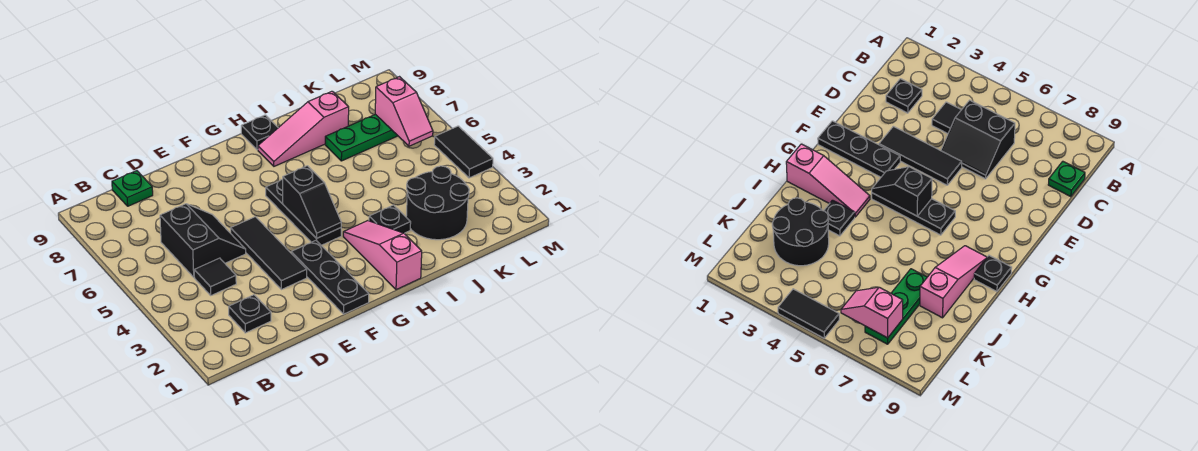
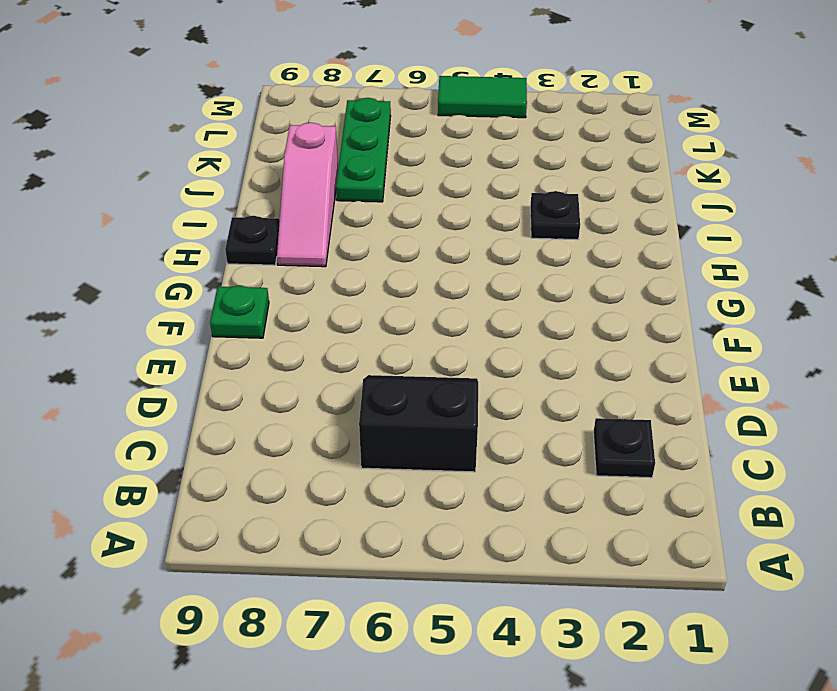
green 1x1 plate [210,286,269,338] -> green 1x1 plate moved to [112,171,153,206]
green 1x2 tile [438,76,527,118] -> black 1x2 tile [434,126,493,178]
none -> black 1x1 tile [194,258,236,295]
none -> black 1x3 tile [231,217,307,290]
none -> black 1x3 plate [291,240,369,314]

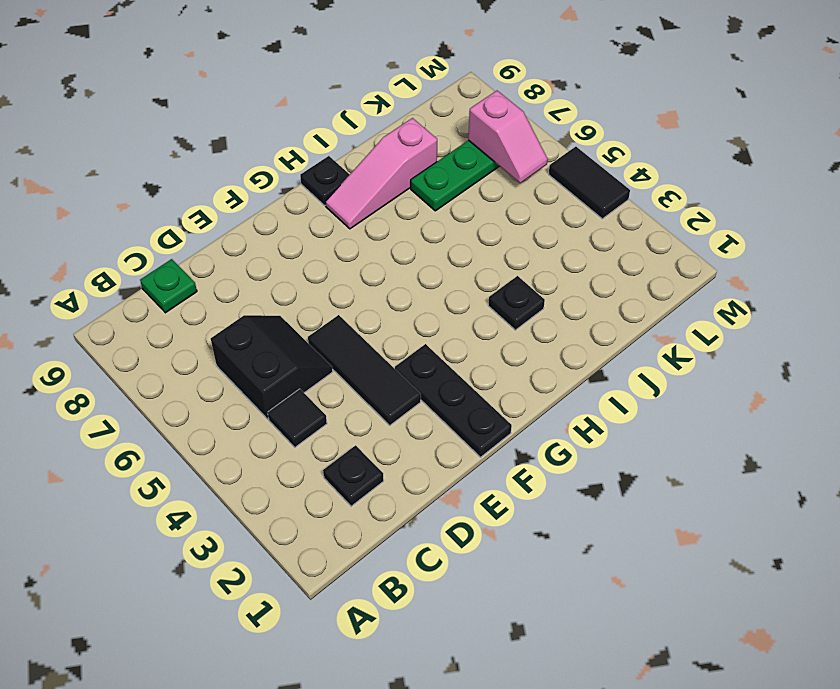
none -> black 1x3 plate [266,179,341,245]
none -> pink 1x3 slope [343,221,422,290]
none -> black 2x2 round brick [406,166,469,240]

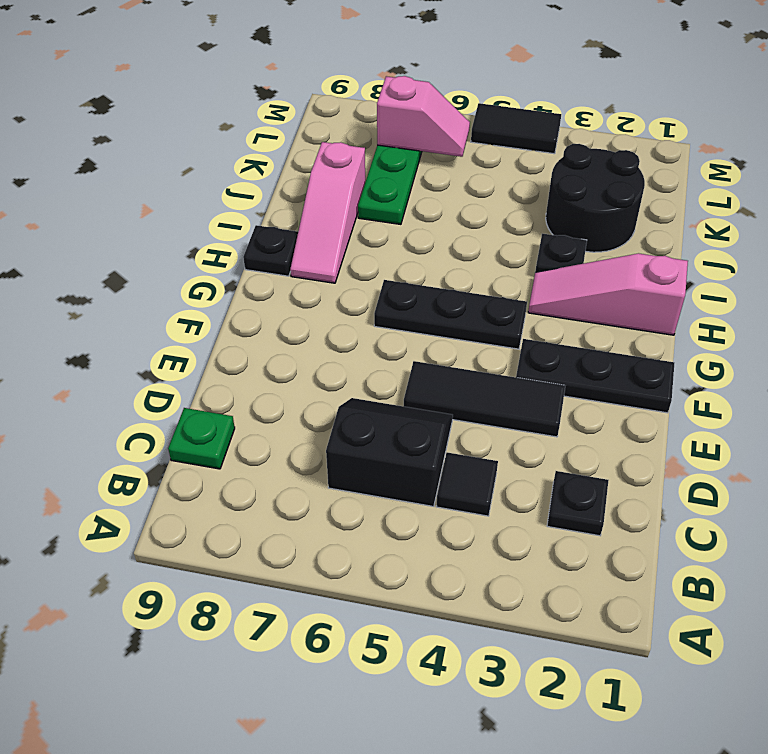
none -> black 1x2 slope [283,166,341,238]

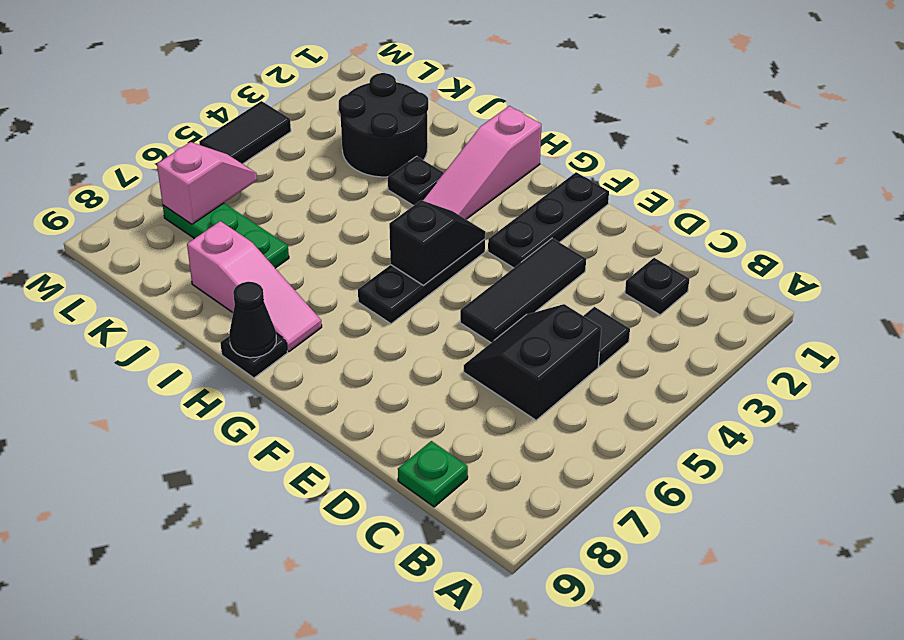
black 1x1 cone [229,282,276,358] -> none

